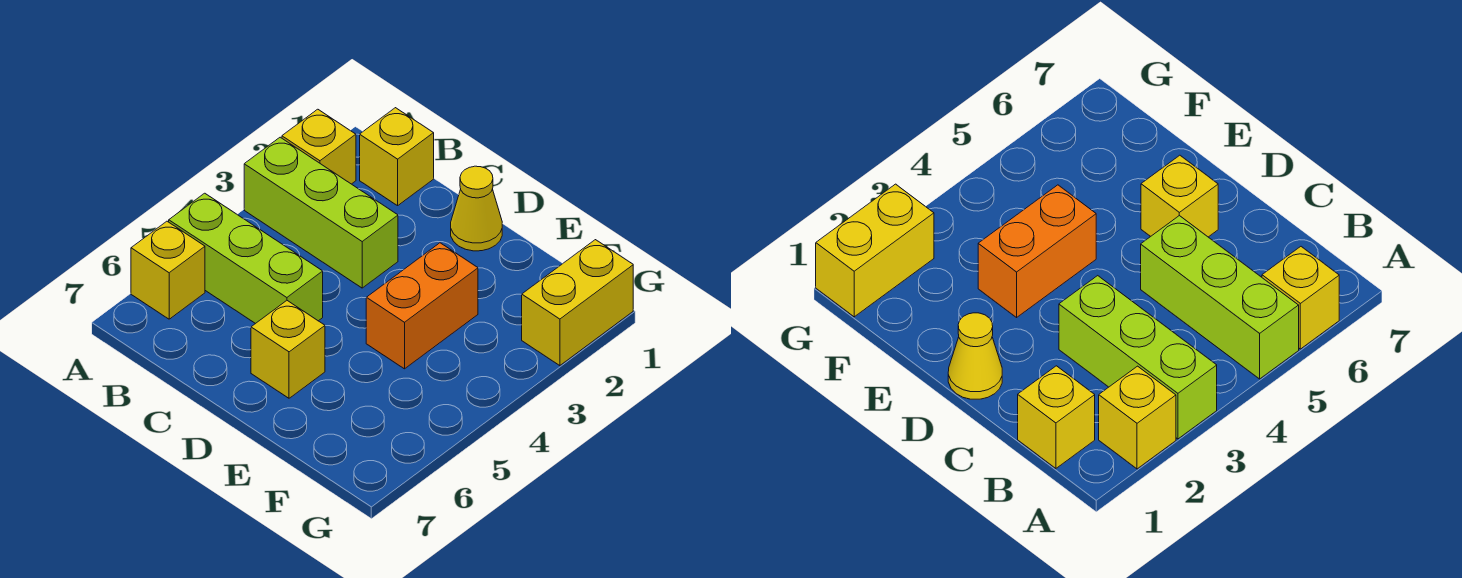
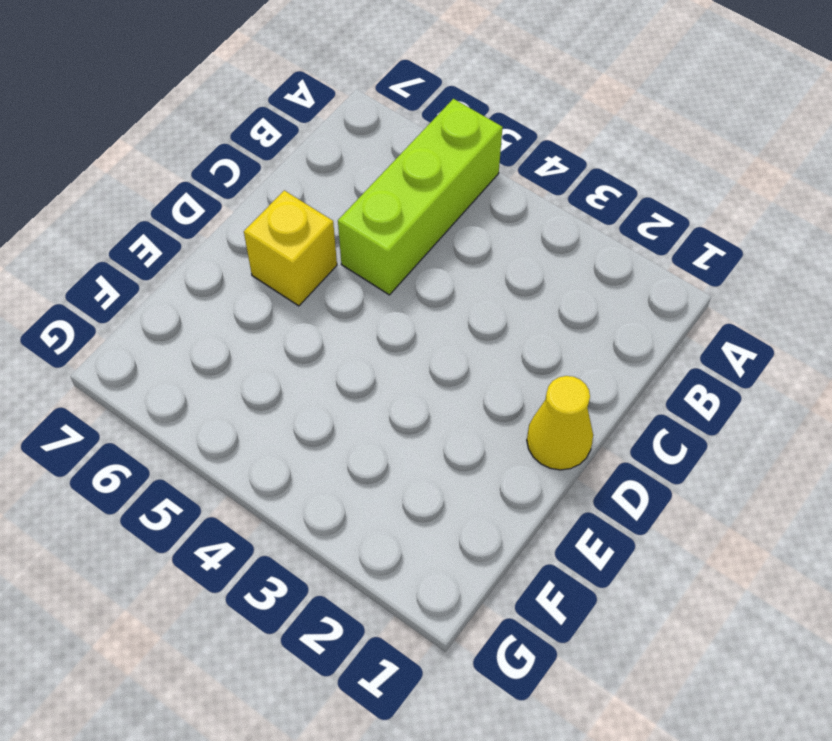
none -> yellow 1x1 brick [282,109,356,184]
none -> lime 1x3 brick [244,137,398,288]

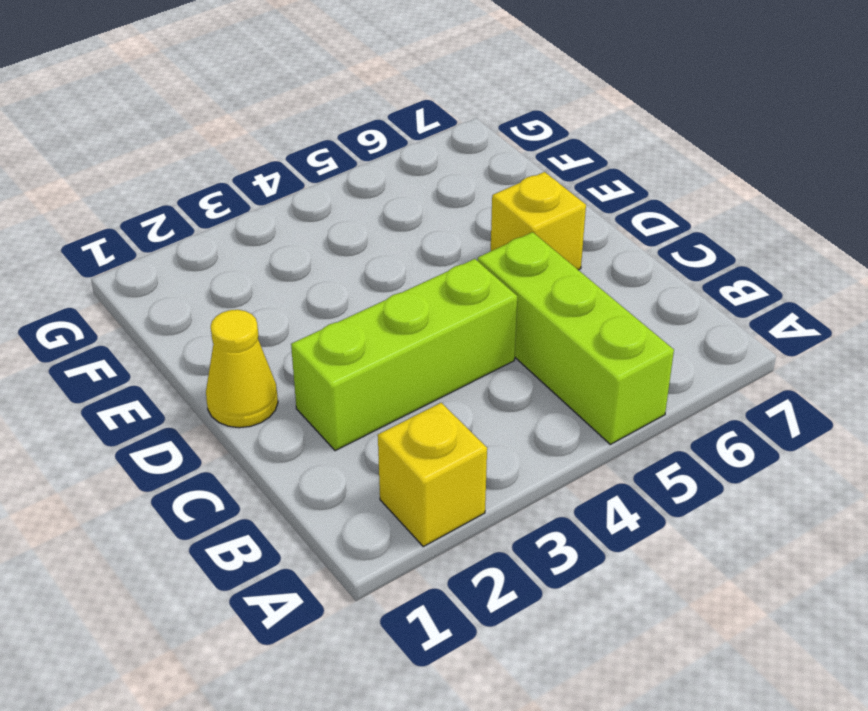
lime 1x3 brick [291,259,517,451] -> lime 1x3 brick turned to [244,137,398,288]
none -> yellow 1x1 brick [131,221,205,319]
none -> yellow 1x1 brick [360,108,434,206]

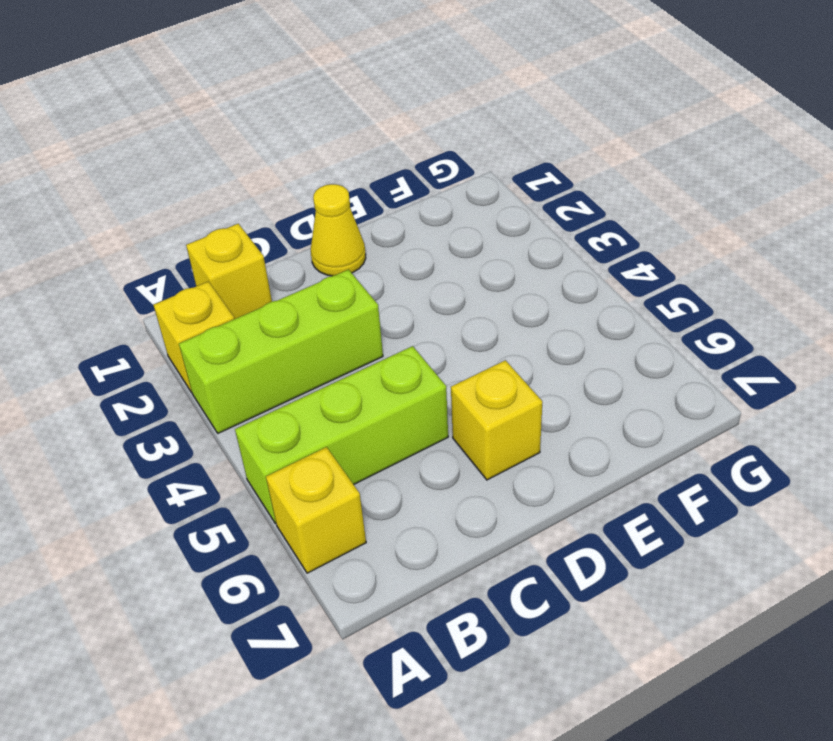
none -> orange 1x2 brick [366,243,478,369]
none -> yellow 1x2 brick [522,240,633,366]

